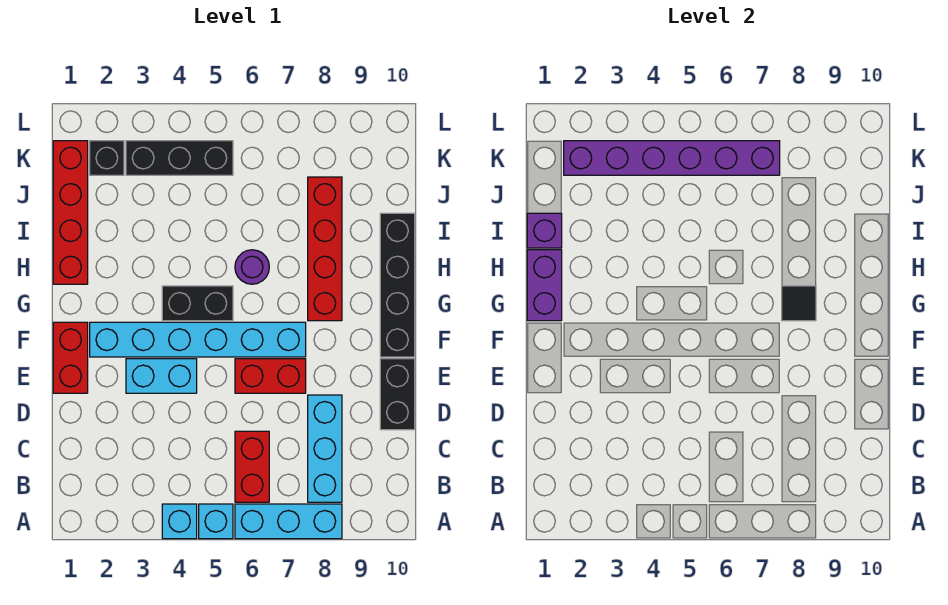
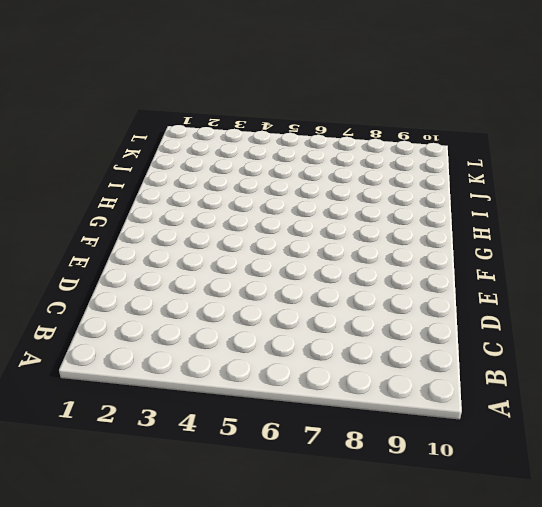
none -> cyan 1x1 brick [162,504,197,539]
none -> cyan 1x1 brick [199,504,233,539]
none -> cyan 1x3 brick [235,504,342,539]

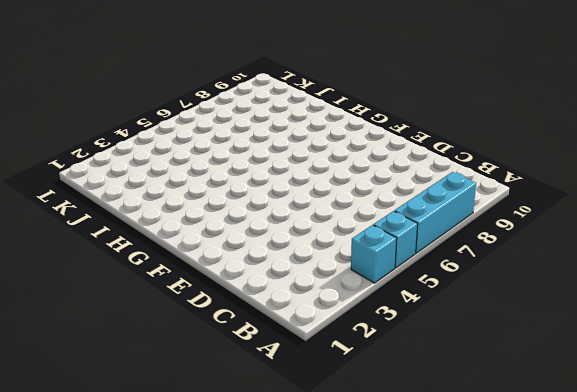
none -> red 1x2 brick [235,431,269,502]
none -> cyan 1x3 brick [308,395,342,502]
none -> black 1x2 brick [380,359,415,430]

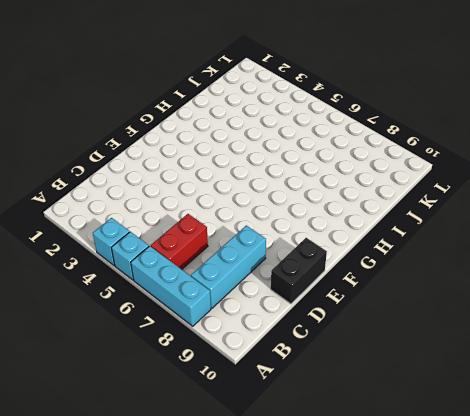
none -> red 1x2 brick [53,322,88,393]
none -> cyan 1x2 brick [126,359,197,393]
none -> red 1x2 brick [235,359,306,393]

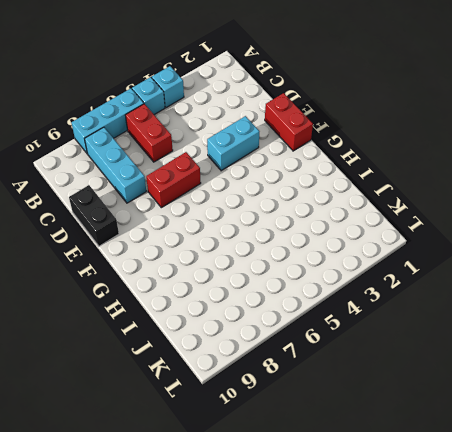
none -> cyan 1x6 brick [90,322,306,357]
none -> black 1x4 brick [380,213,415,357]
none -> black 1x2 brick [162,286,233,321]

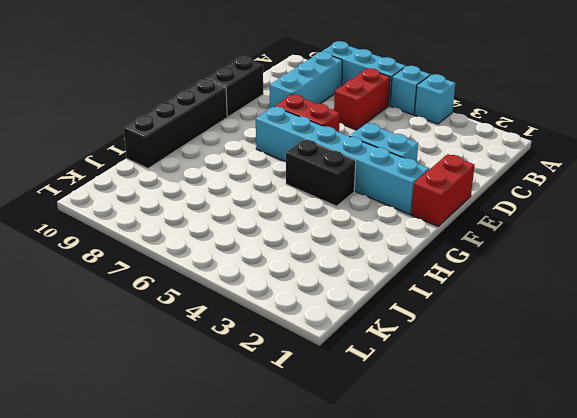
none -> red 1x4 brick [308,177,342,321]
none -> red 1x4 brick [53,141,88,284]
none -> purple 1x1 round brick [235,250,269,284]

